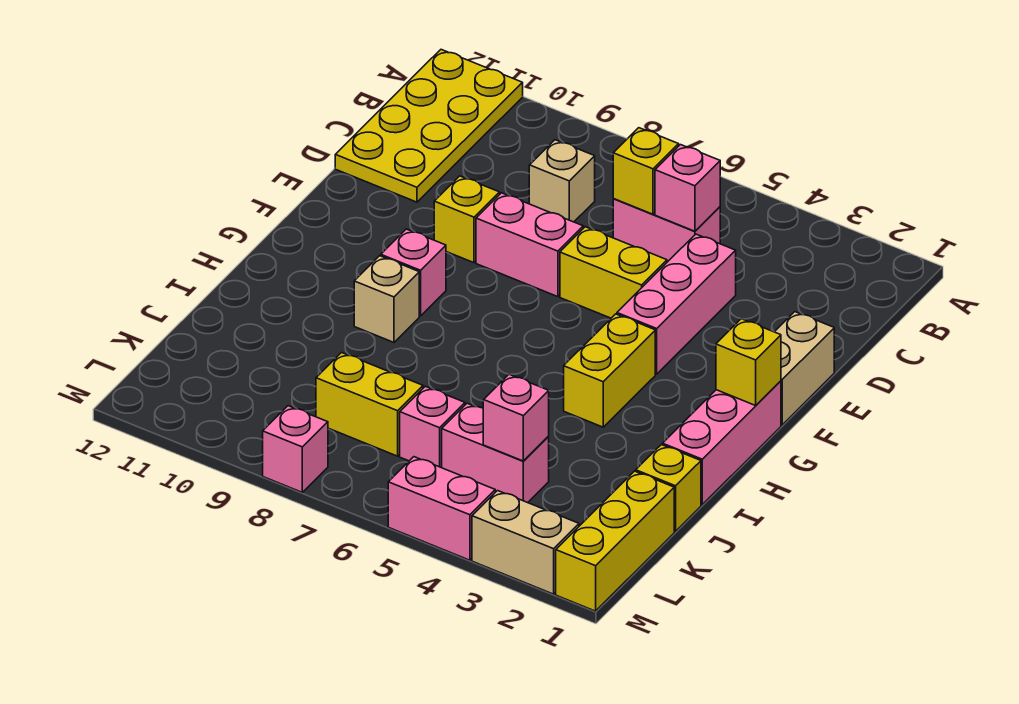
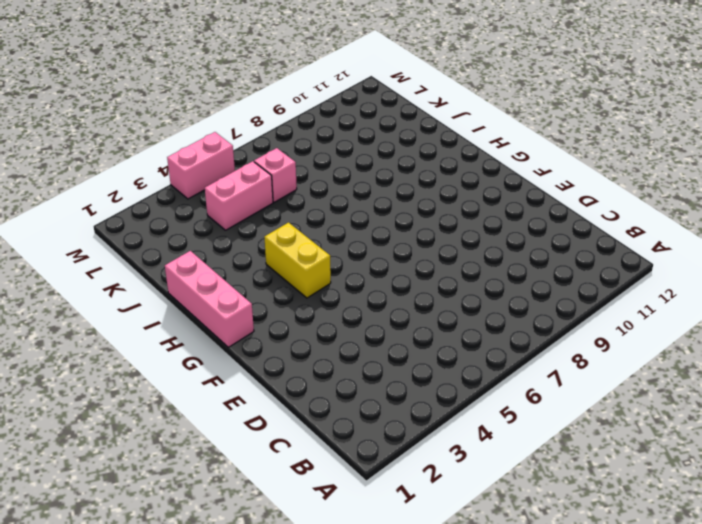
none -> yellow 2x4 plate [335,50,523,202]
none -> pink 1x2 brick [613,199,720,262]
none -> tan 1x1 brick [529,140,595,222]

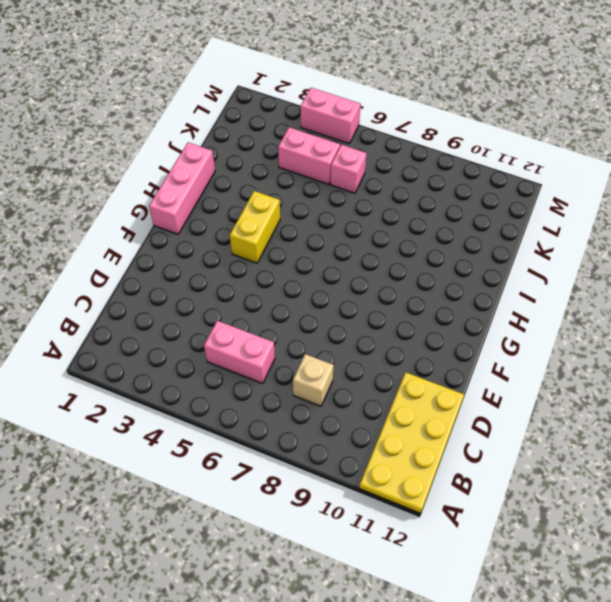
none -> pink 1x3 brick [617,234,736,374]
none -> tan 1x2 brick [775,312,834,425]
none -> yellow 1x2 brick [560,227,667,318]

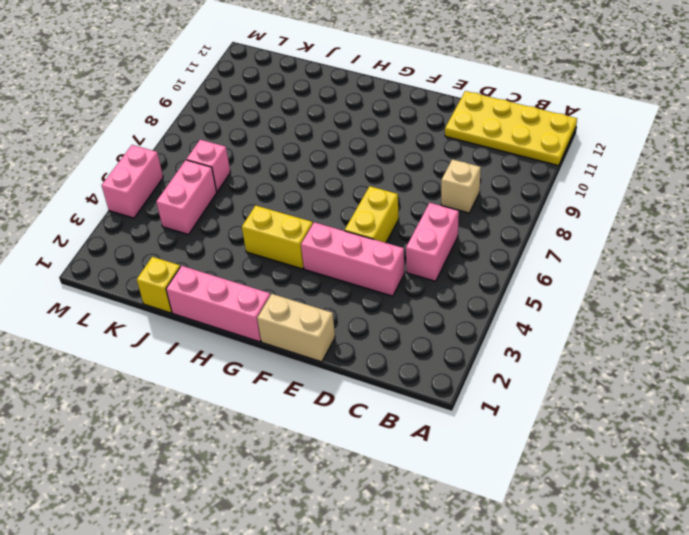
none -> pink 1x2 brick [476,193,583,297]
none -> yellow 1x1 brick [434,176,500,263]
none -> pink 1x1 brick [381,229,446,316]

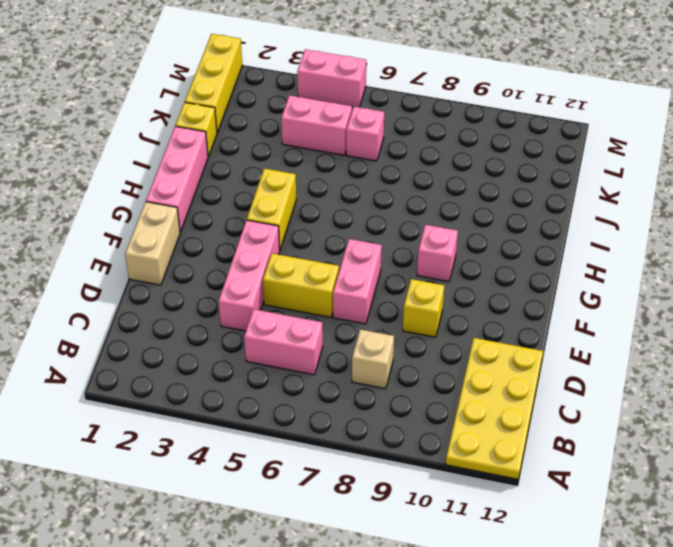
pink 1x2 brick [333,239,382,324] -> pink 1x2 brick turned to [476,193,583,297]
none -> tan 1x1 brick [354,256,419,342]
none -> yellow 1x2 brick [316,353,423,456]
none -> tan 1x2 brick [472,491,579,594]

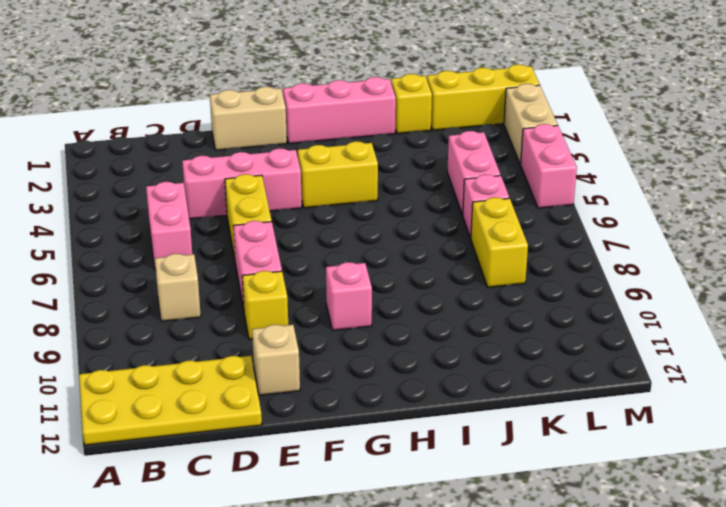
tan 1x1 brick [252,325,300,395] -> tan 1x1 brick moved to [354,256,419,342]
none -> pink 1x1 brick [263,406,328,492]
none -> pink 1x1 brick [655,145,720,231]
none -> yellow 1x1 brick [613,128,679,214]

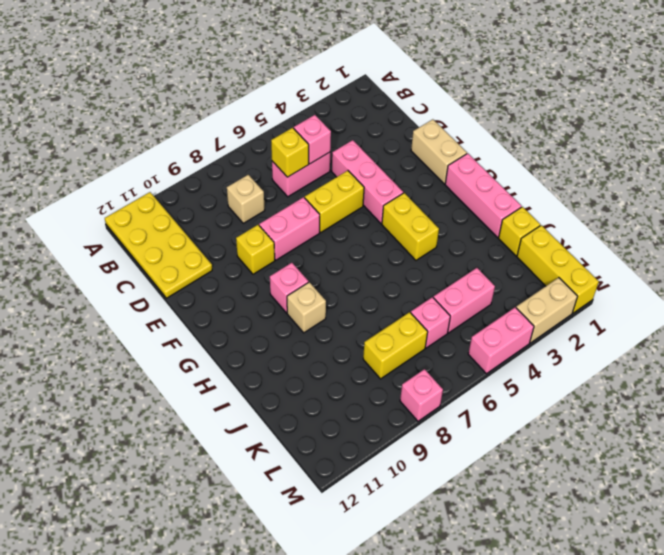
none -> yellow 1x1 brick [716,319,781,405]
none -> pink 1x1 brick [483,374,549,461]

